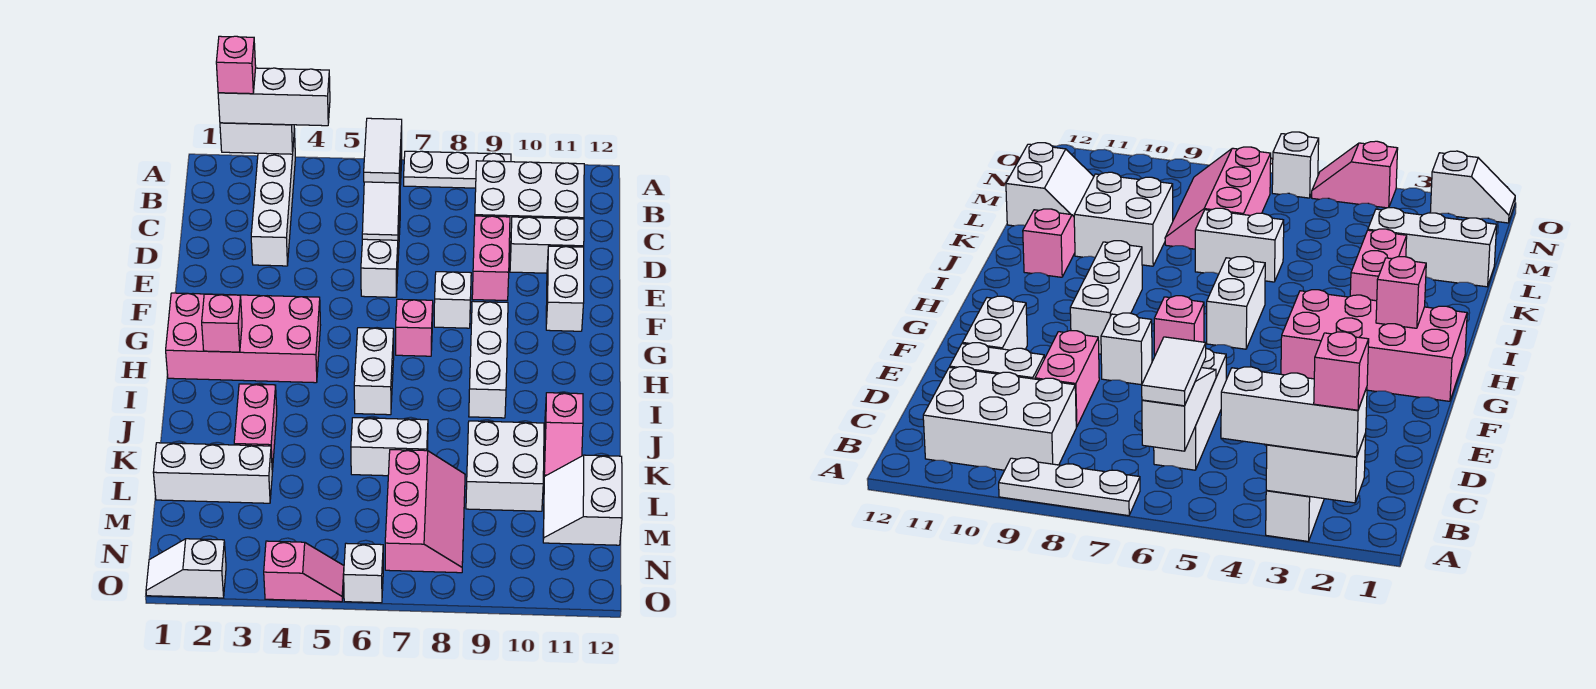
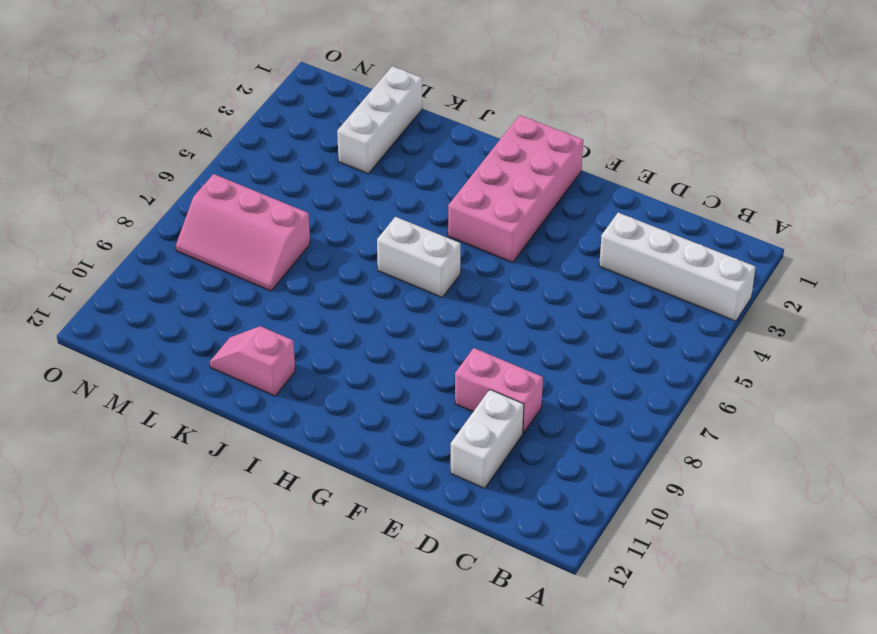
none -> white 1x3 plate [404,151,511,188]
none -> white 2x3 brick [475,161,584,244]
none -> white 1x3 brick [361,206,400,297]

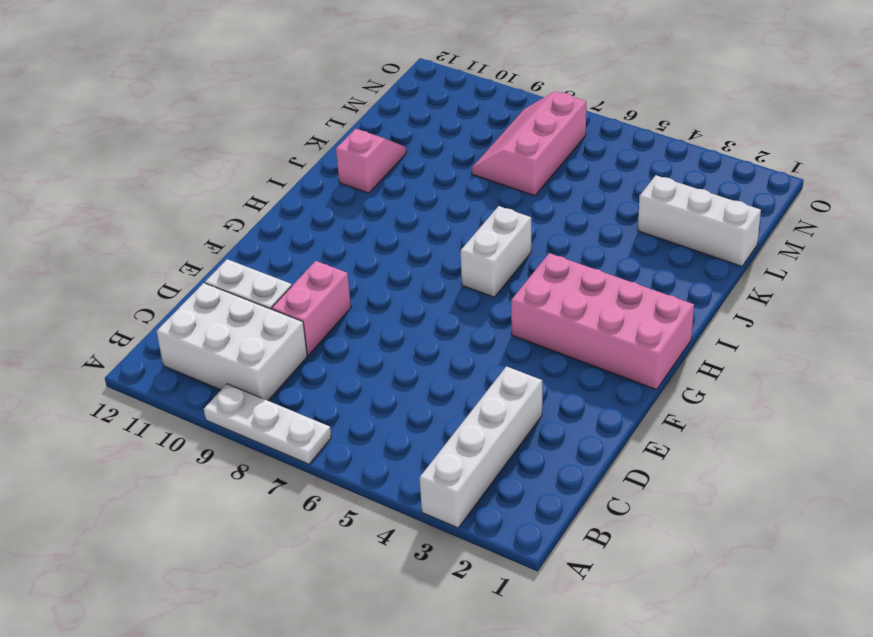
none -> white 1x3 brick [361,206,400,297]
none -> white 1x2 brick [546,246,584,331]
none -> white 1x1 brick [434,272,471,328]

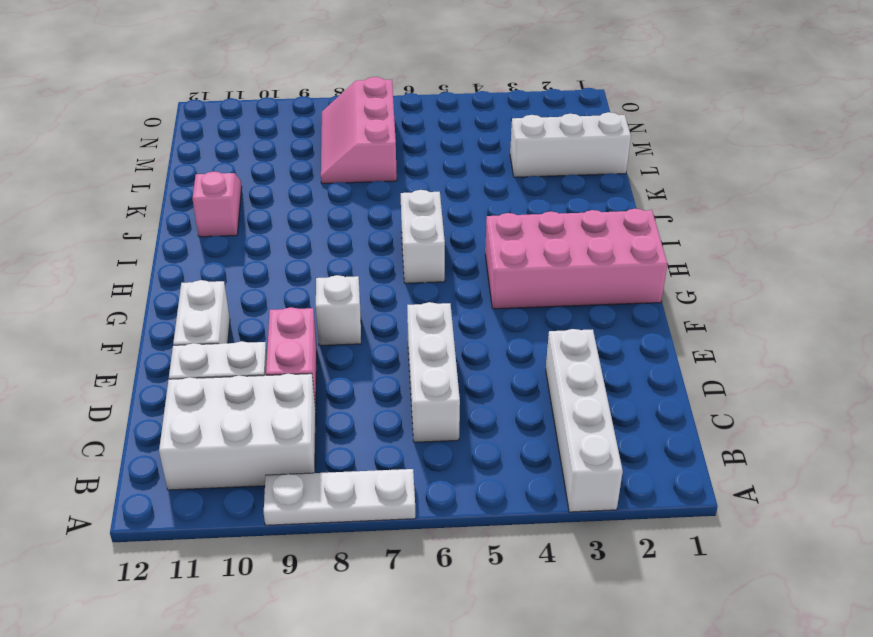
none -> pink 1x1 brick [396,299,433,356]
none -> white 1x3 brick [469,301,508,418]
none -> pink 1x2 brick [234,384,277,471]

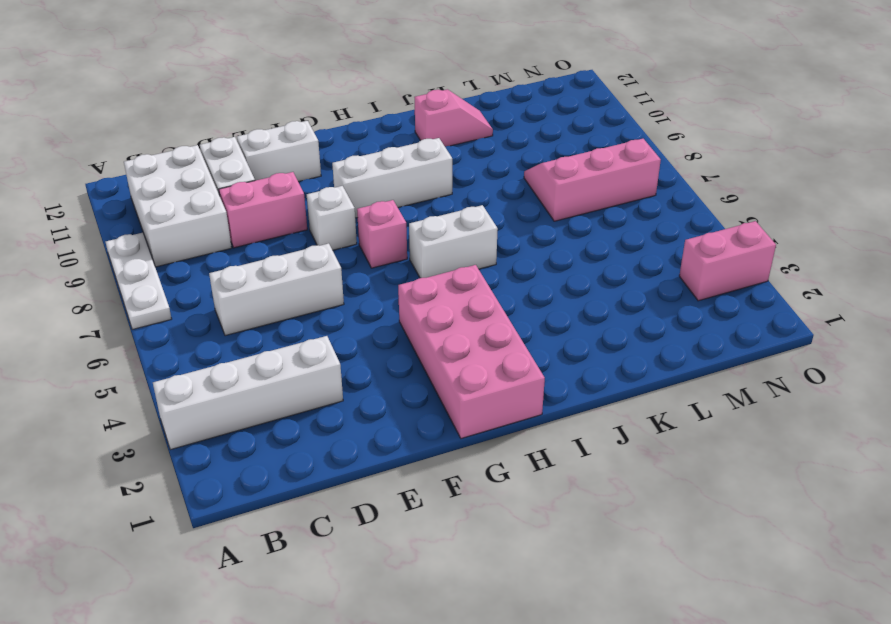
pink 1x2 brick [679,221,776,301] -> pink 1x2 brick moved to [234,384,277,471]
none -> white 1x2 brick [351,418,428,476]
none -> white 2x2 brick [466,421,544,511]
none -> white 1x3 brick [153,443,272,503]

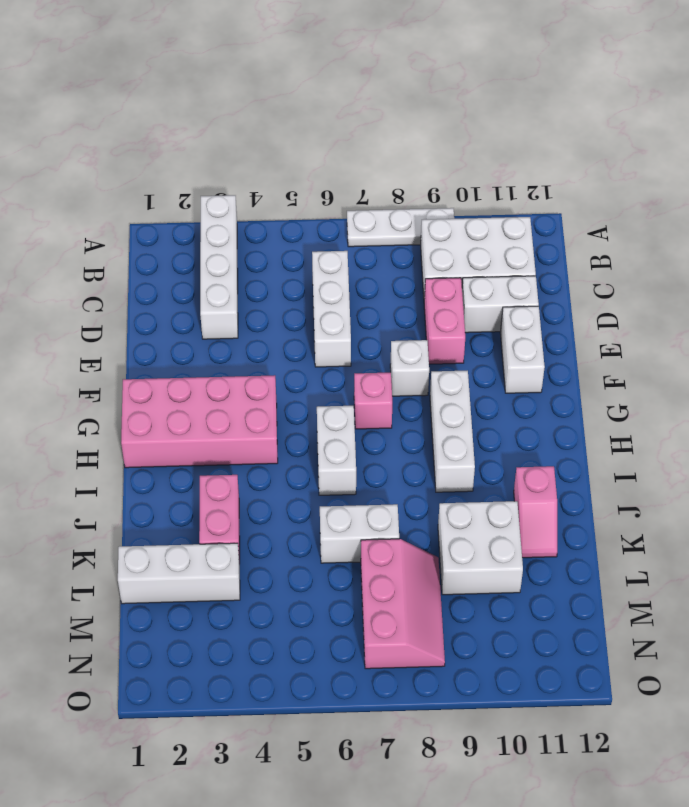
none -> white 2x2 slope [543,455,622,545]
none -> white 1x2 slope [146,539,226,598]
none -> pink 1x2 slope [264,541,344,602]

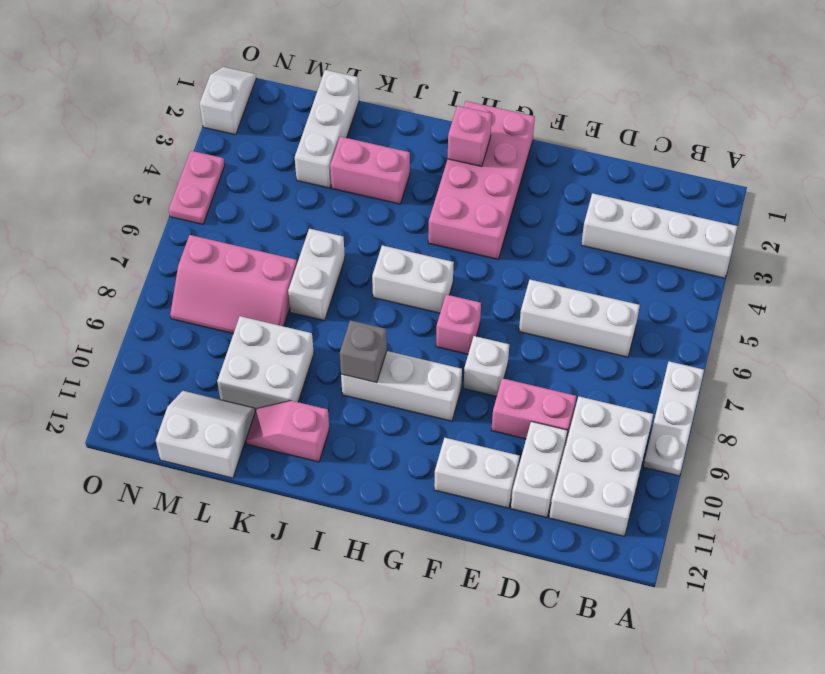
grey 1x1 brick [340,320,387,383] -> none
pink 1x2 plate [169,151,225,224] -> pink 1x2 slope [264,541,344,602]
none -> white 1x1 brick [344,543,383,603]
none -> white 1x2 brick [220,123,294,154]
none -> white 1x3 slope [362,136,402,240]

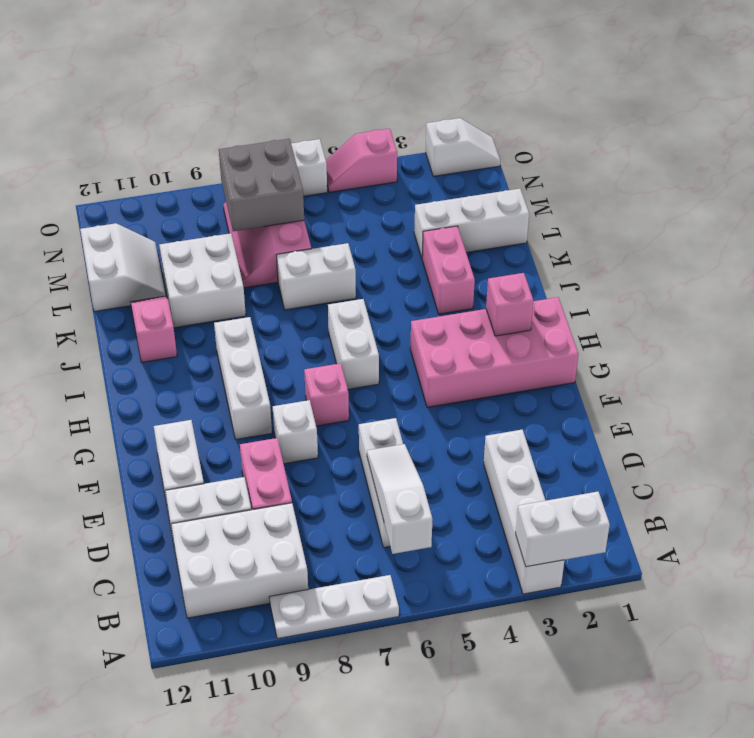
grey 2x2 brick [219,139,304,231] -> none
none -> white 1x3 brick [218,68,330,126]
none -> white 1x2 tile [364,118,402,183]
none -> pink 1x1 brick [216,36,256,94]

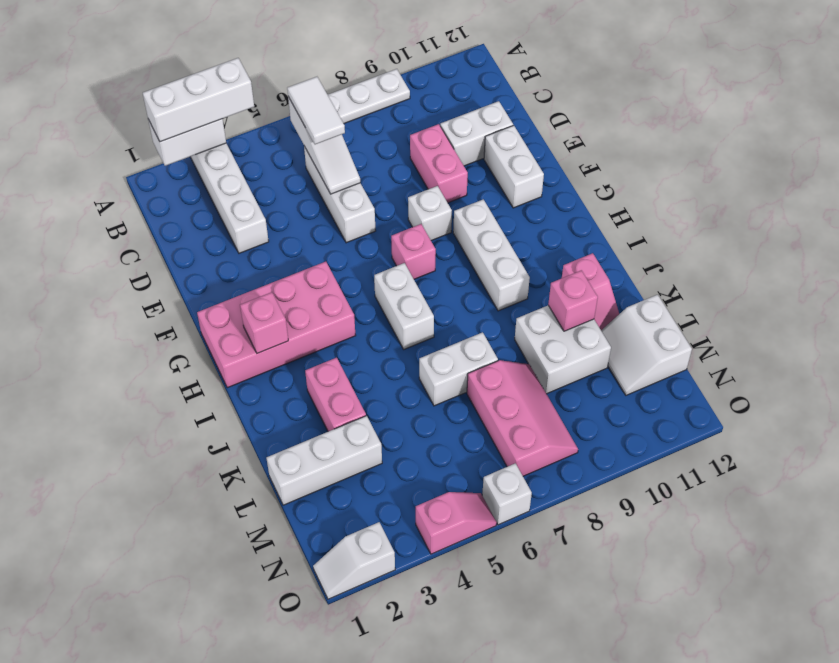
pink 1x1 brick [548,270,598,331] -> pink 1x1 brick moved to [216,36,256,94]
none -> white 2x3 brick [475,161,584,244]

